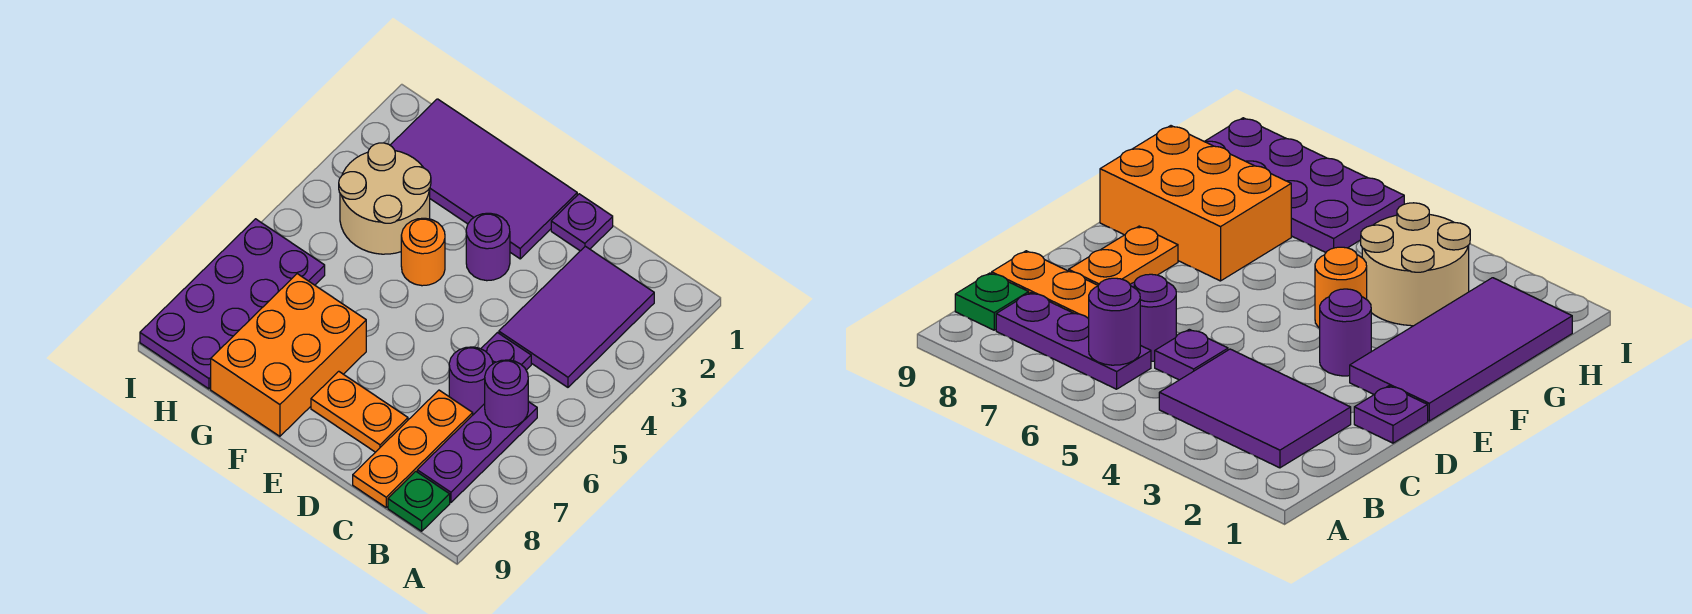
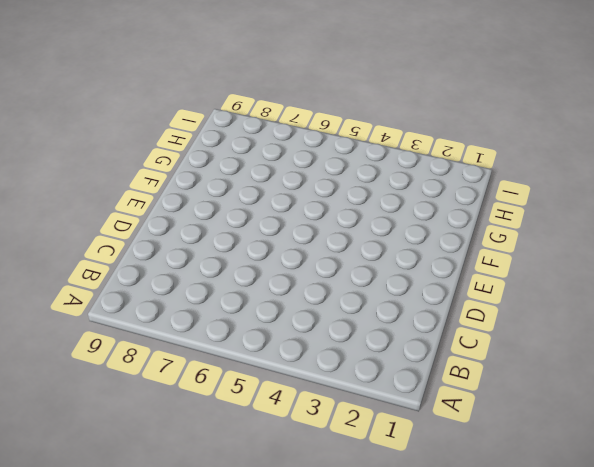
none -> purple 2x3 tile [499,246,654,387]
none -> purple 1x3 plate [417,402,537,503]
none -> green 1x1 plate [388,471,450,531]

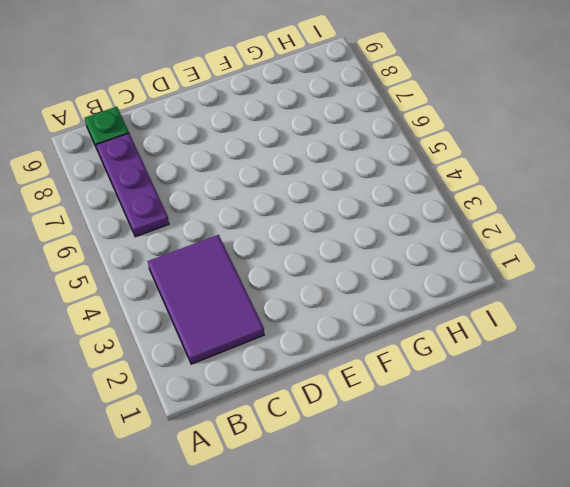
none -> purple 1x1 plate [481,333,531,370]
none -> purple 1x1 round brick [449,347,493,414]
none -> orange 1x3 plate [353,390,473,507]

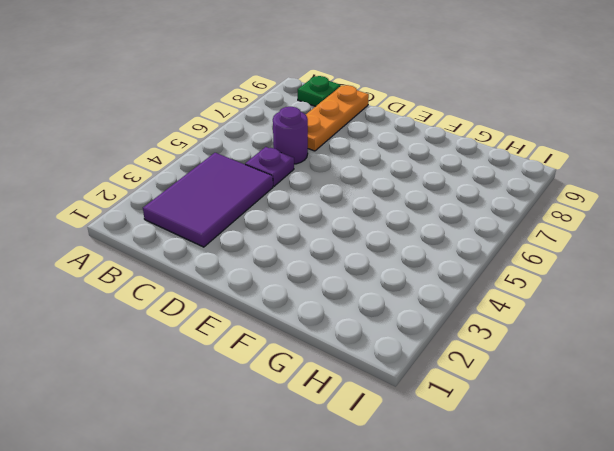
none -> purple 1x3 plate [417,402,537,503]
none -> purple 1x1 plate [551,194,613,251]
none -> orange 1x2 plate [311,371,408,452]

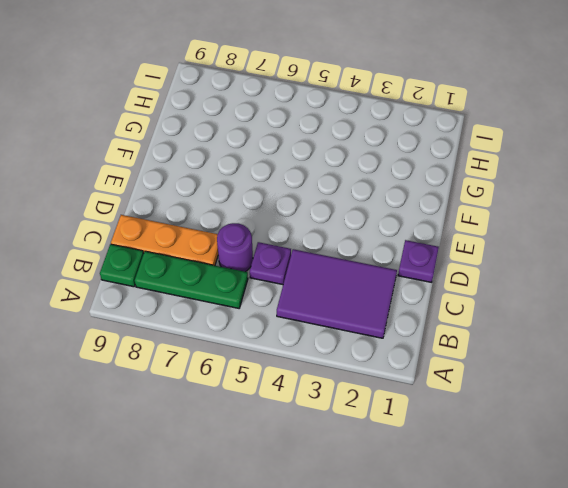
green 1x3 plate [135,251,248,308] -> purple 1x3 plate [417,402,537,503]
none -> orange 1x2 plate [311,371,408,452]
none -> purple 2x4 tile [390,99,577,259]
none -> purple 1x1 round brick [466,213,510,281]

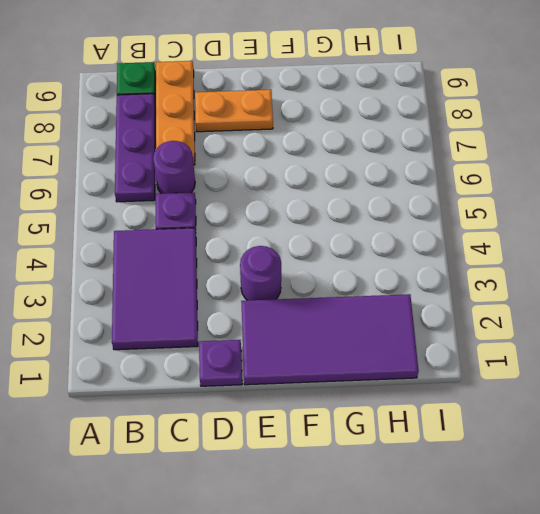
none -> orange 1x1 round brick [401,218,445,286]
none -> orange 2x3 brick [211,274,366,436]
none -> tan 2x2 round brick [339,143,431,254]

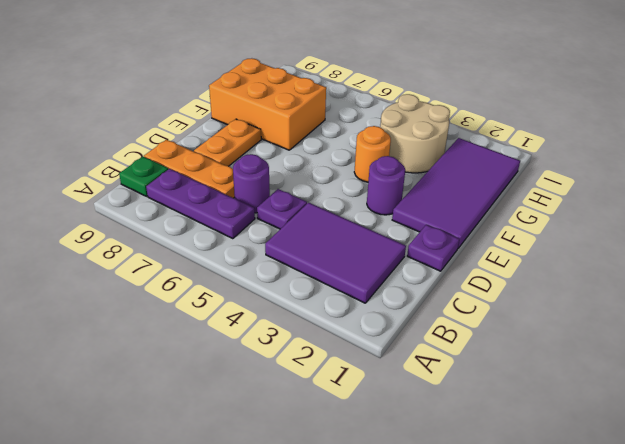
none -> purple 2x4 plate [140,219,325,389]
none -> purple 1x1 round brick [485,360,528,427]

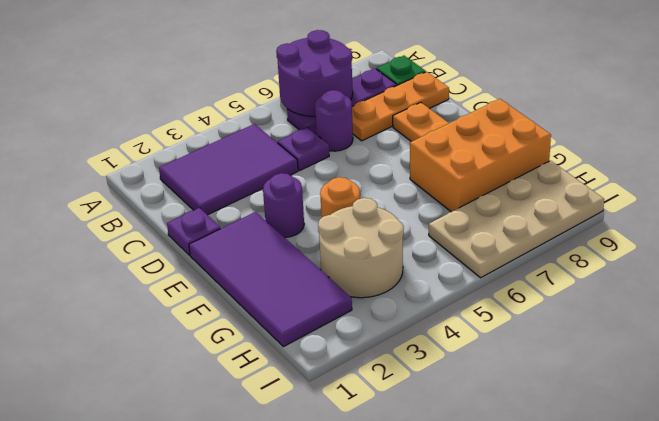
purple 2x2 round brick [276,30,353,116] -> purple 1x1 round brick [485,360,528,427]
tan 2x4 plate [429,161,604,278] -> purple 2x4 plate [140,219,325,389]

